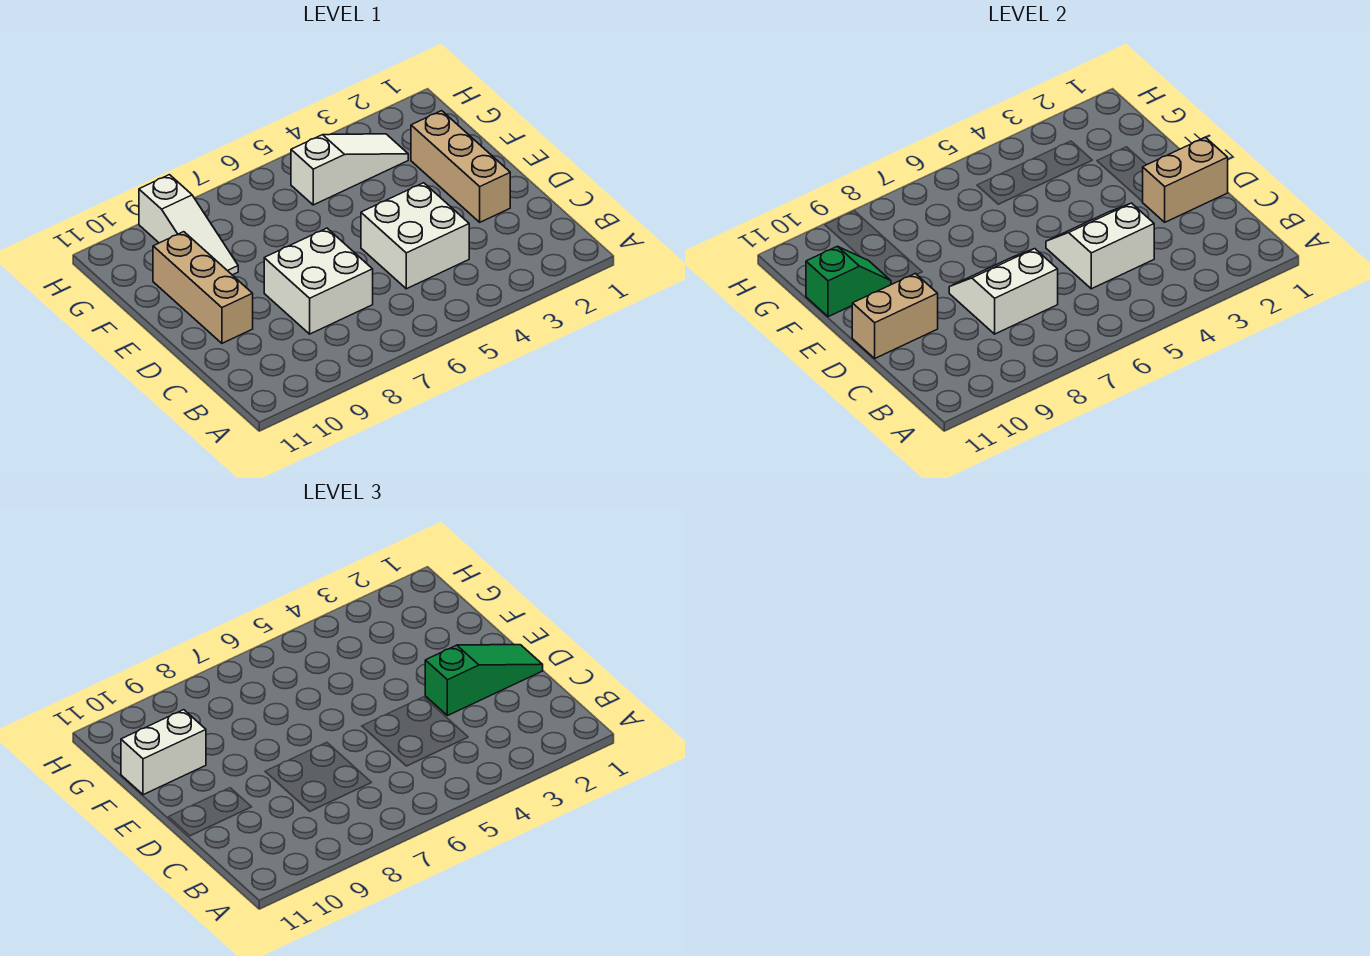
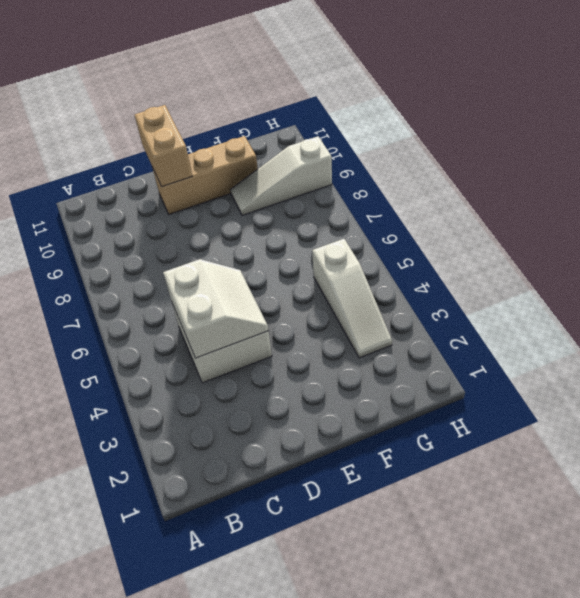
none -> white 2x2 brick [264,228,373,334]
none -> tan 1x3 brick [411,111,510,222]
none -> white 2x2 slope [949,249,1058,334]

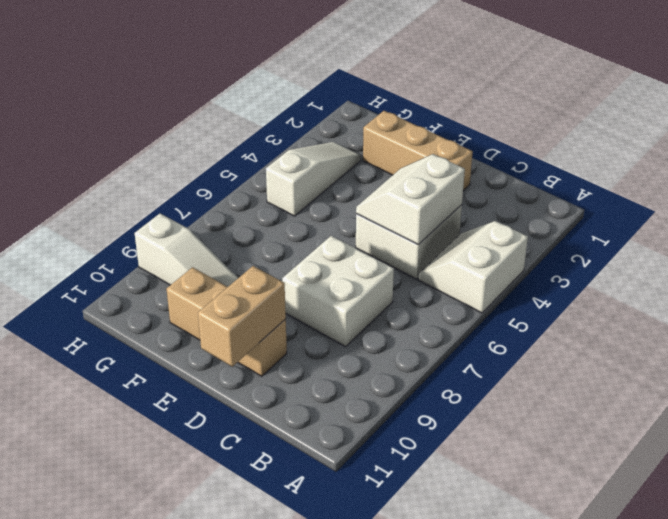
white 2x2 slope [418,221,528,313] -> white 2x2 slope moved to [949,249,1058,334]
none -> tan 1x2 brick [1143,137,1228,222]
none -> green 1x2 slope [806,246,891,317]
none -> green 1x3 slope [425,645,543,716]

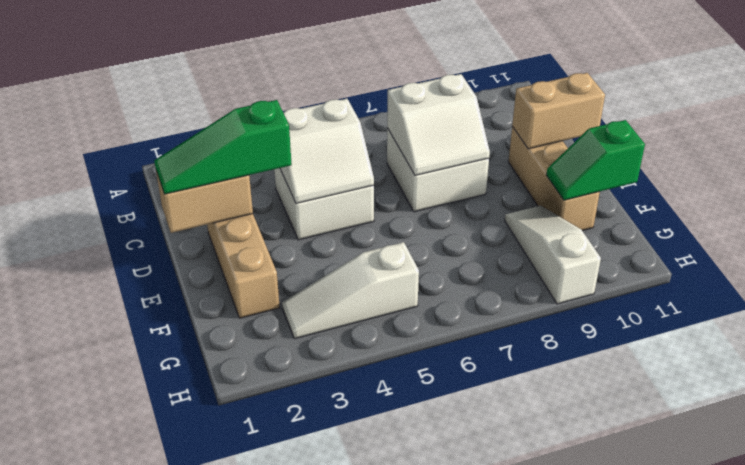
none -> white 1x2 brick [121,710,206,795]

